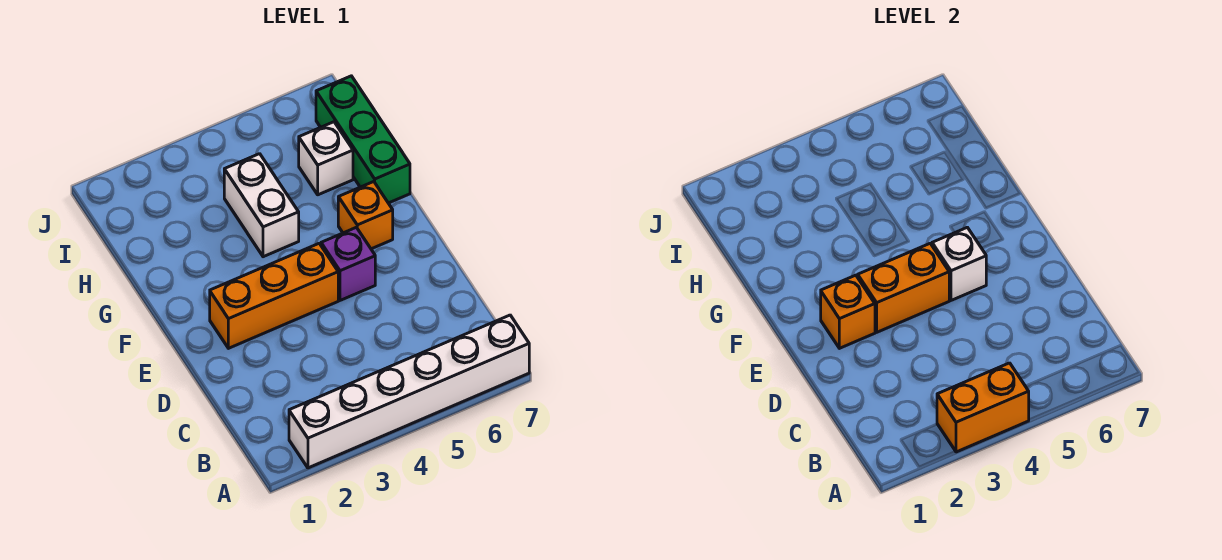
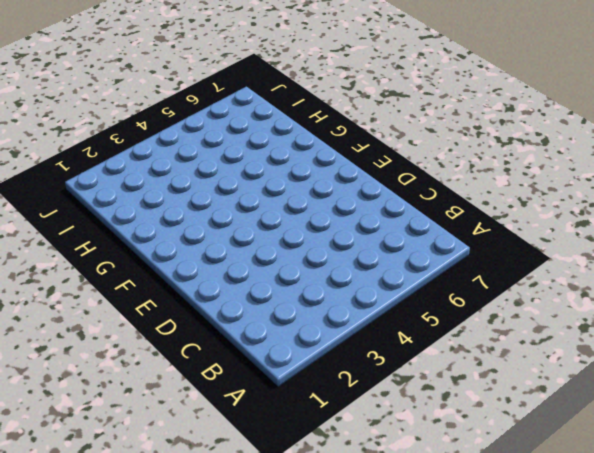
none -> white 1x6 brick [289,315,529,468]
none -> orange 1x3 brick [210,244,338,348]

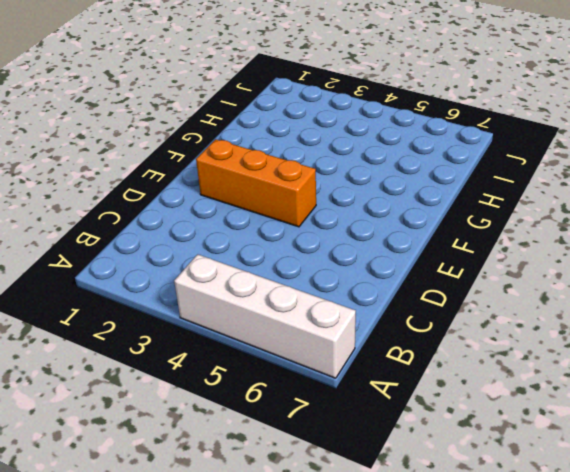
white 1x4 brick [174,254,356,378] -> white 1x6 brick [289,315,529,468]
none -> purple 1x1 brick [321,227,375,300]
none -> orange 1x1 brick [338,182,393,249]

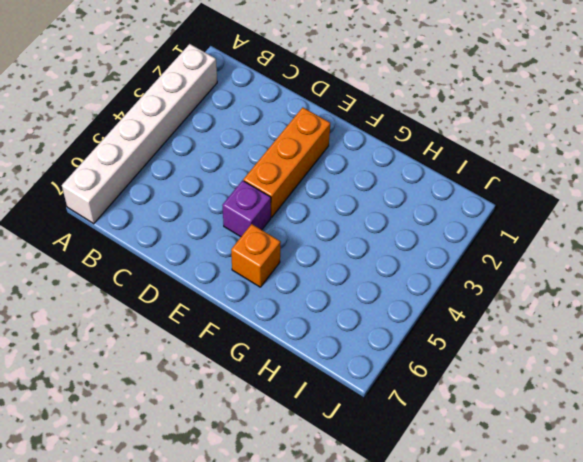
none -> white 1x2 brick [224,154,299,257]
none -> green 1x3 brick [316,76,410,203]

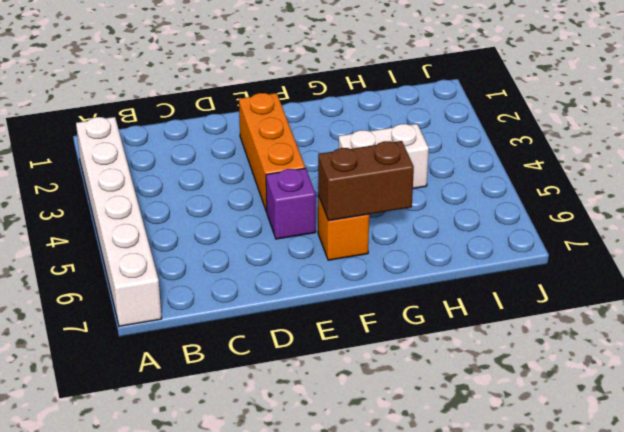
brown 1x2 brick [318,141,414,221] -> none
none -> green 1x3 brick [316,76,410,203]
none -> white 1x1 brick [299,122,353,195]

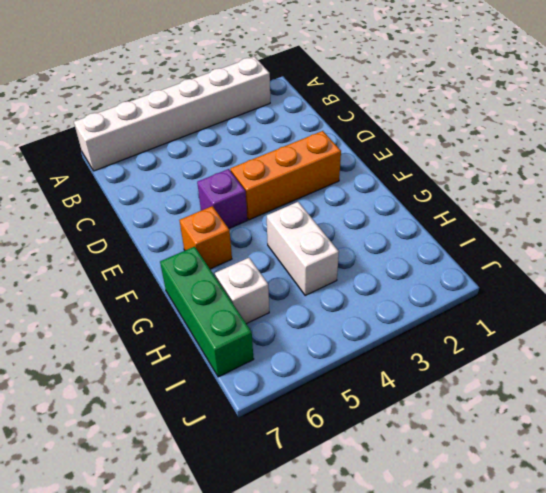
none -> orange 1x2 brick [937,363,1029,452]
none -> orange 1x1 brick [821,275,875,348]

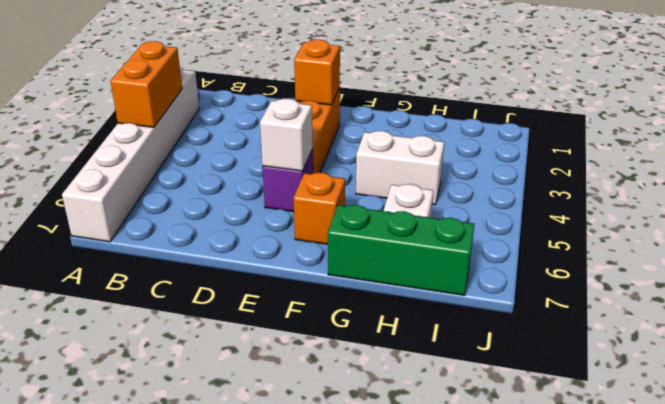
none -> orange 1x2 brick [858,244,949,332]

